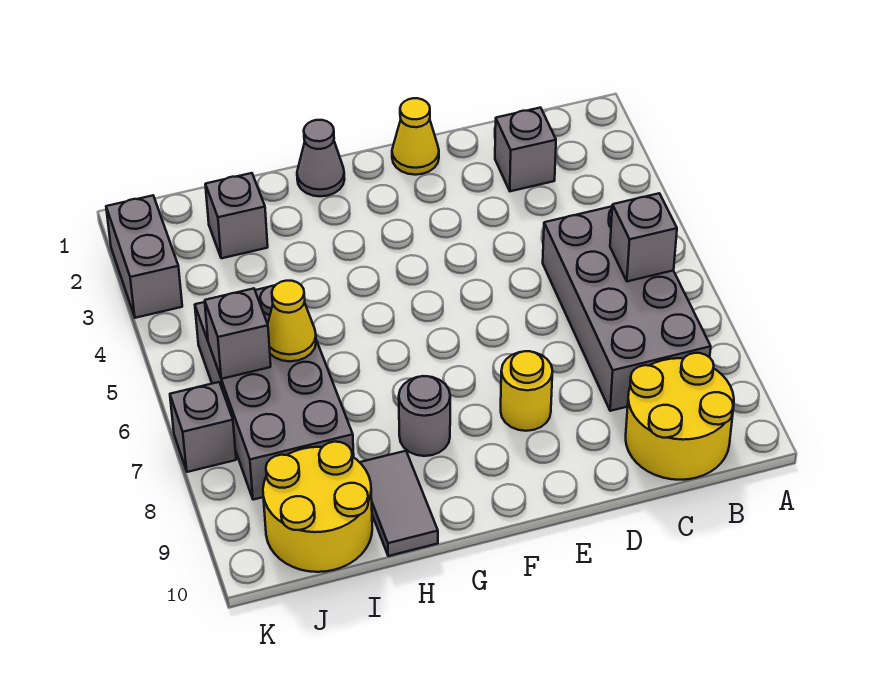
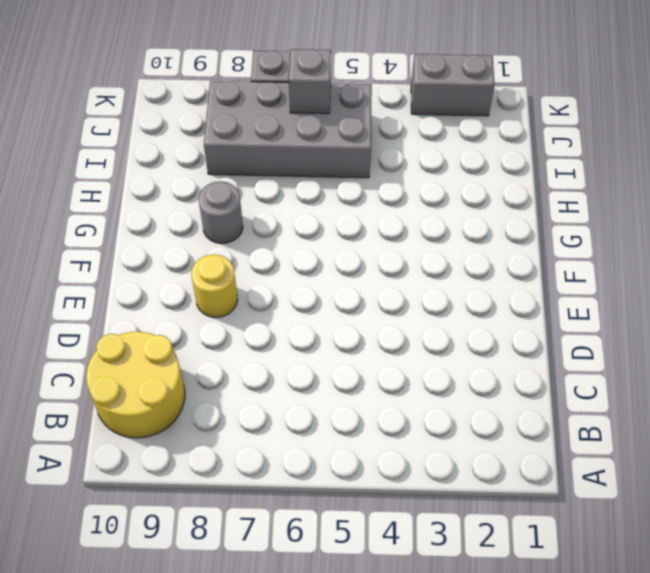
none -> grey 2x4 brick [543,206,711,411]
none -> grey 1x1 brick [495,108,556,191]
none -> yellow 1x1 cone [392,98,439,175]

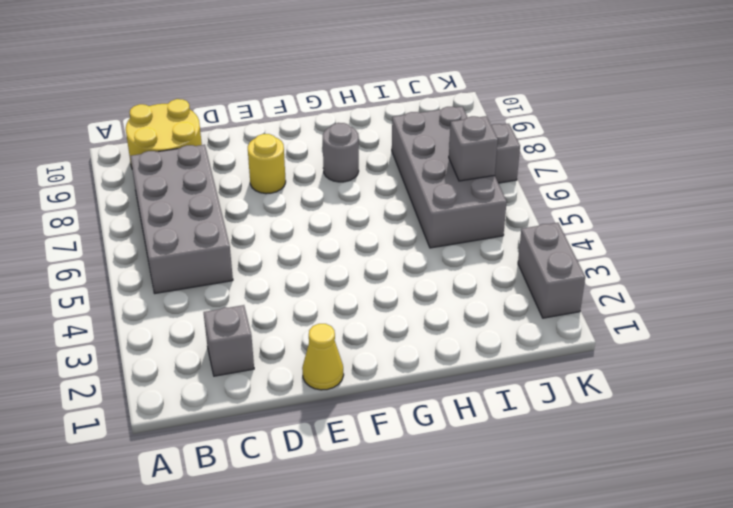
none -> grey 1x1 cone [297,120,345,196]
none -> grey 1x2 tile [360,451,438,556]
none -> grey 1x1 brick [205,173,268,258]

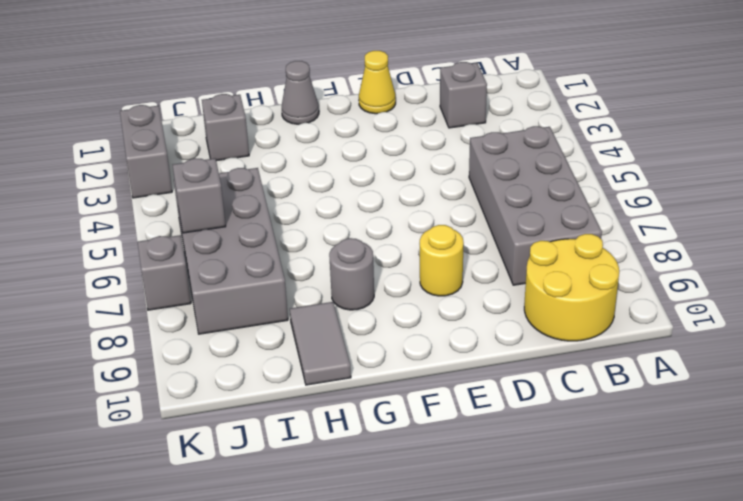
none -> yellow 2x2 round brick [263,442,372,572]
none -> grey 1x1 brick [610,193,677,281]
none -> yellow 1x1 cone [268,281,316,361]

